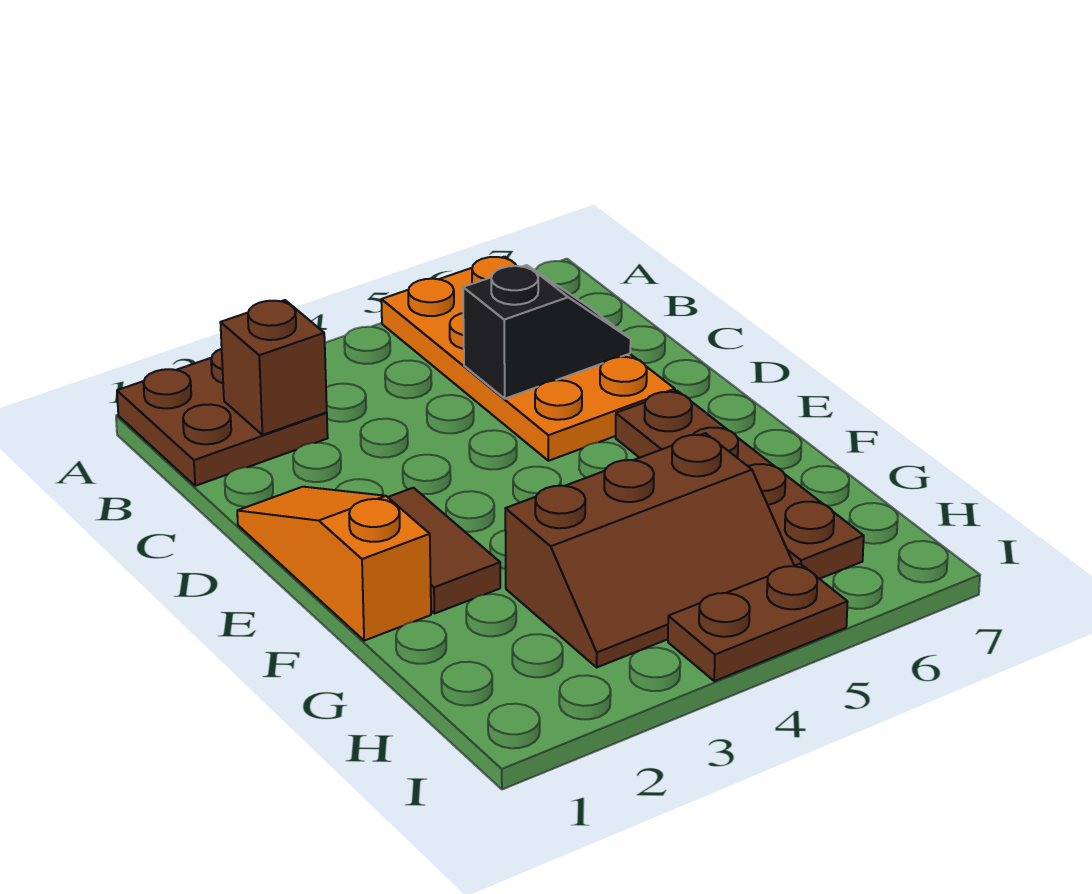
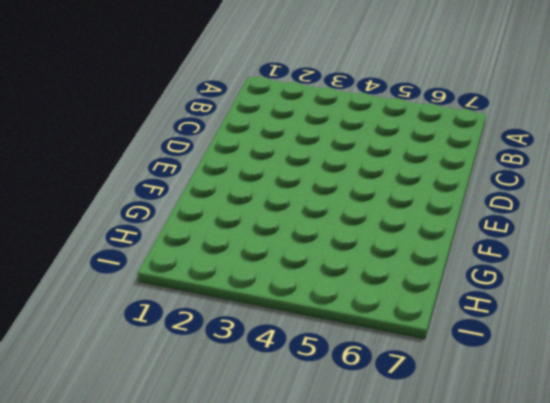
none -> brown 2x2 plate [117,349,328,486]
none -> orange 2x4 plate [381,257,675,461]

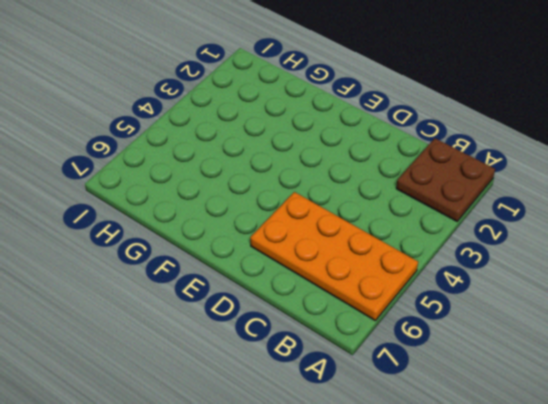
none -> orange 1x3 slope [237,487,431,641]
none -> brown 1x2 tile [388,488,500,614]

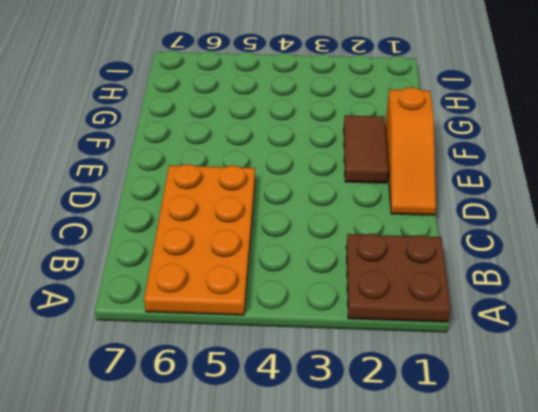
none -> brown 1x4 plate [616,391,864,579]
none -> brown 2x3 slope [505,433,794,667]

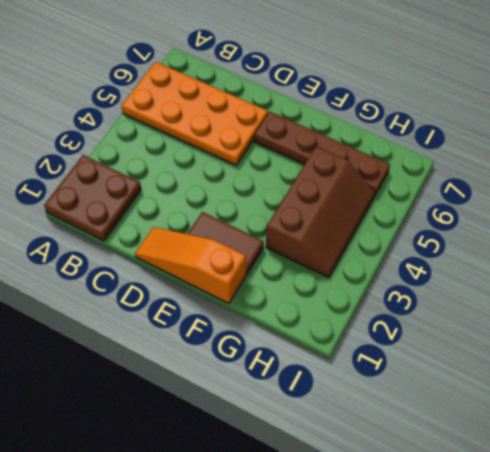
none -> brown 1x2 plate [668,564,848,681]
none -> brown 1x1 brick [220,300,327,435]

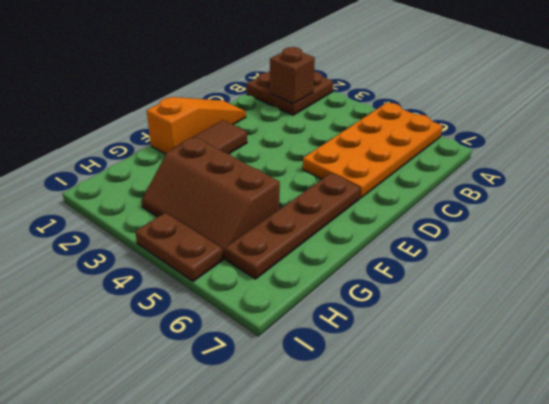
none -> black 1x2 slope [463,265,631,399]

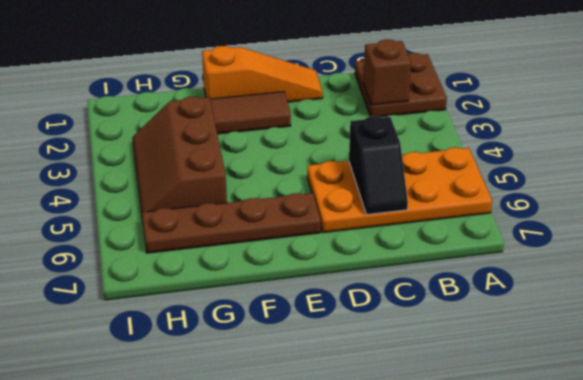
none -> brown 1x2 plate [668,564,848,681]

